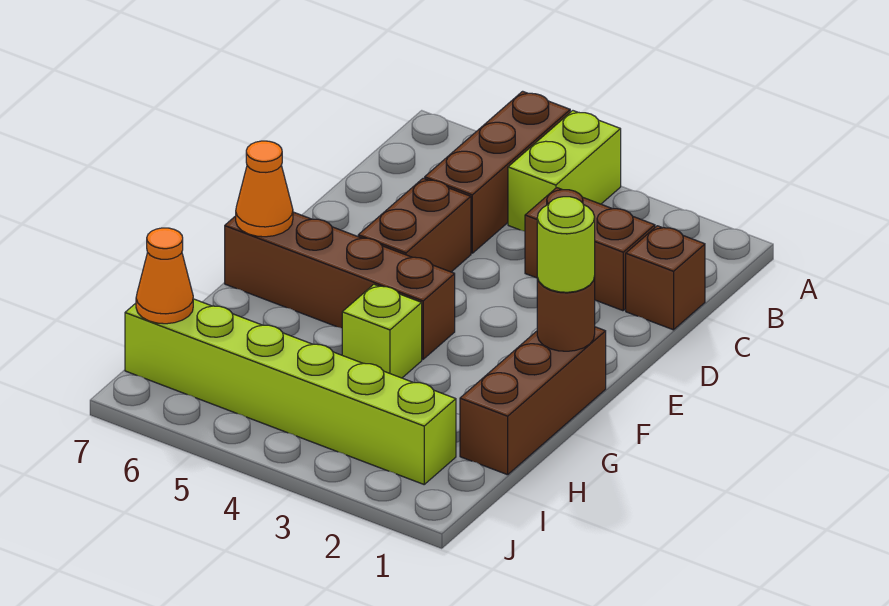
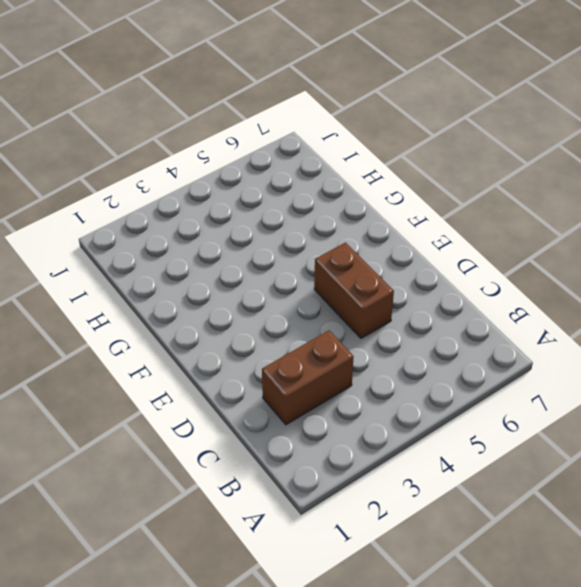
none -> lime 1x2 brick [508,111,621,231]
none -> brown 1x3 brick [425,91,570,253]
none -> brown 1x1 brick [626,226,705,330]

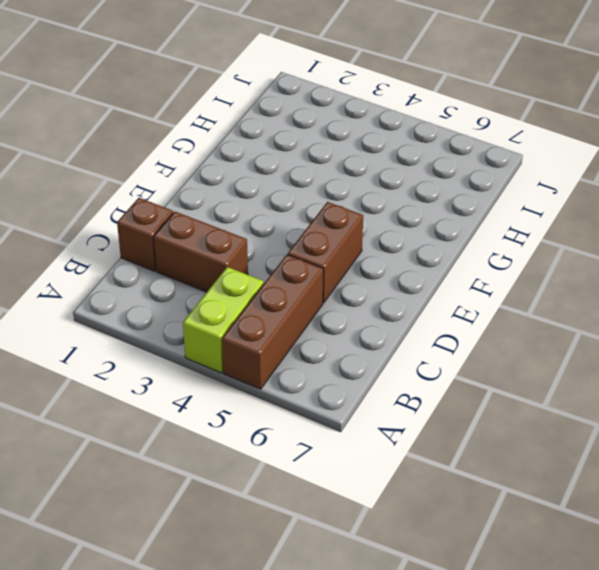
none -> brown 1x3 brick [460,327,606,475]
none -> brown 1x4 brick [225,212,455,359]
none -> lime 1x1 brick [342,285,422,378]

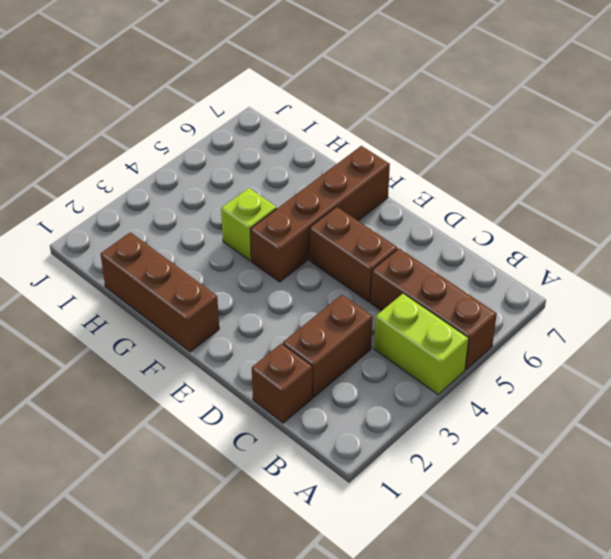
none -> lime 1x6 brick [125,299,456,484]
none -> brown 1x1 round brick [537,276,595,351]
none -> orange 1x1 cone [236,141,293,237]

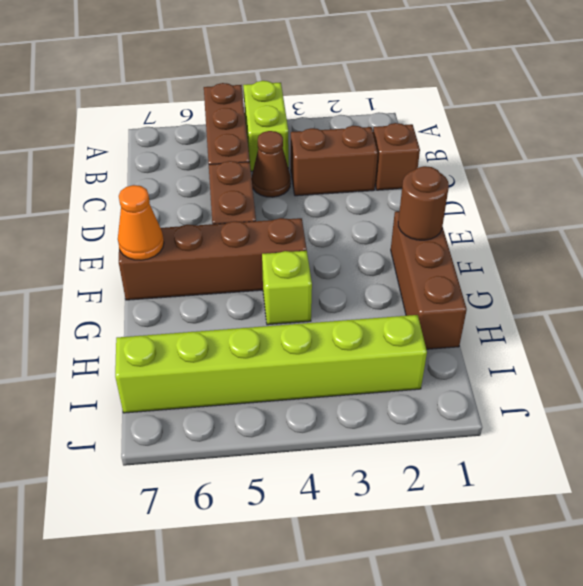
brown 1x1 cone [252,131,291,197] -> none
none -> orange 1x1 cone [136,228,193,324]
none -> lime 1x1 round brick [537,197,595,292]

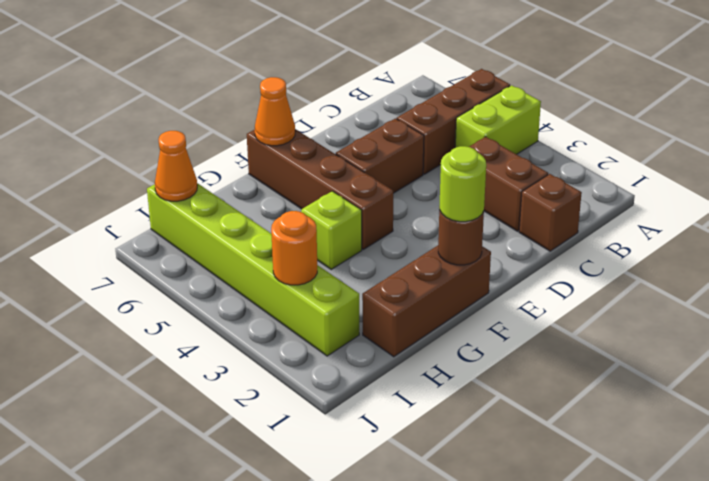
orange 1x1 round brick [271,211,317,285] -> none

